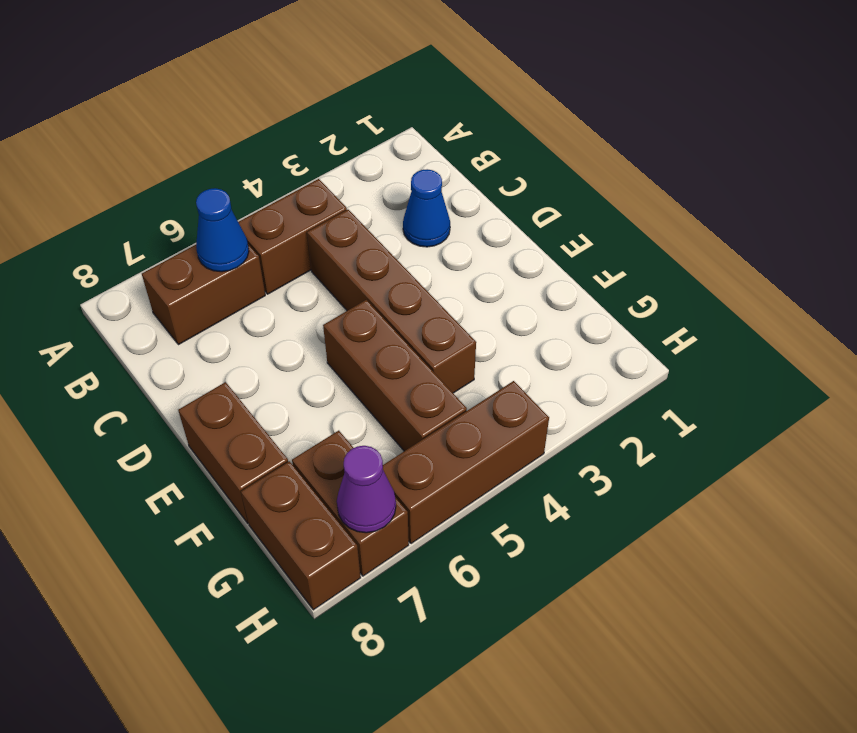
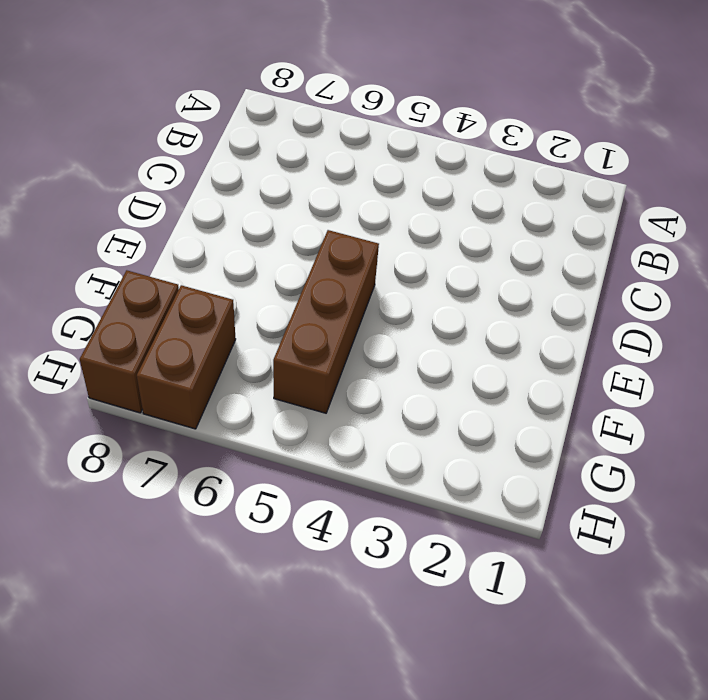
none -> brown 1x2 brick [238,179,347,294]
none -> brown 1x2 brick [142,245,265,345]

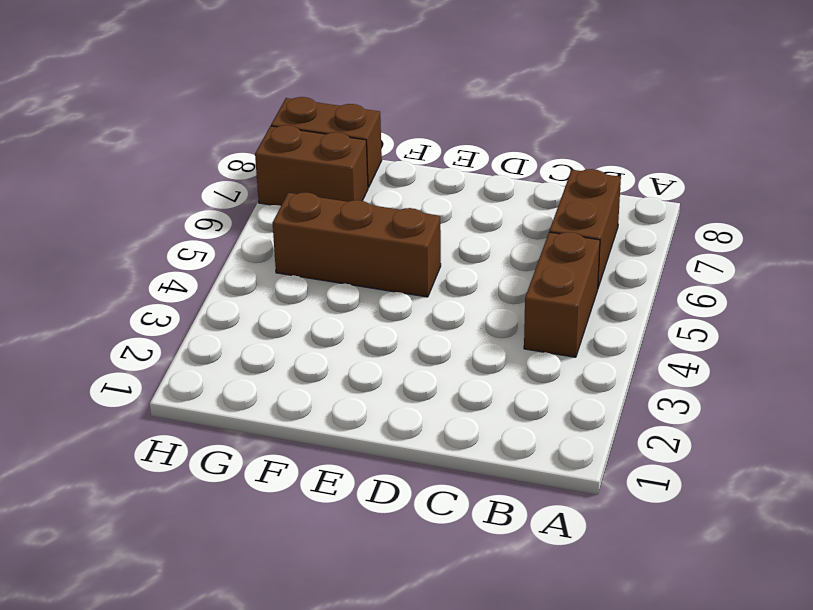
none -> blue 1x1 cone [403,169,450,247]
none -> brown 1x4 brick [307,210,476,393]

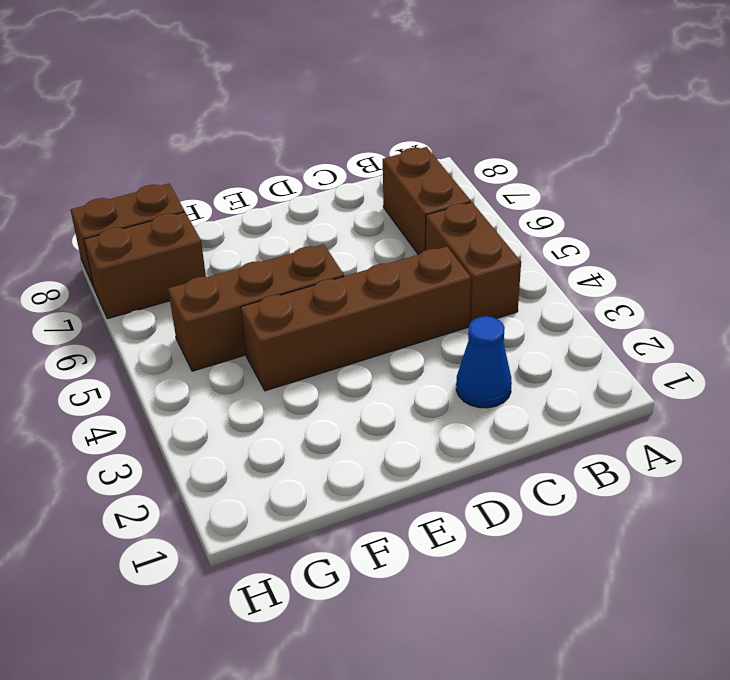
none -> brown 1x2 brick [178,382,288,523]
none -> brown 1x3 brick [383,381,549,544]

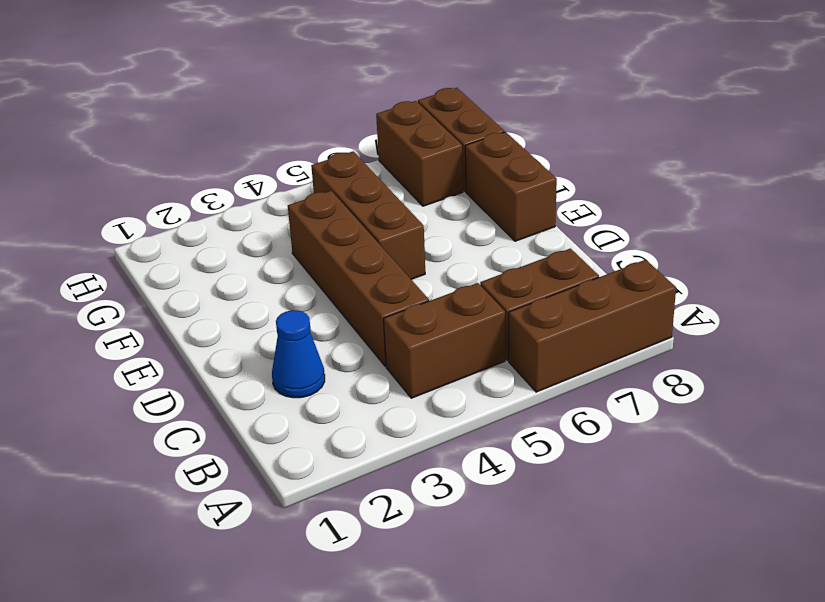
brown 1x3 brick [509,260,676,392] -> brown 1x3 brick moved to [383,381,549,544]
none -> blue 1x1 cone [196,188,249,272]
none -> purple 1x1 cone [337,446,396,533]

